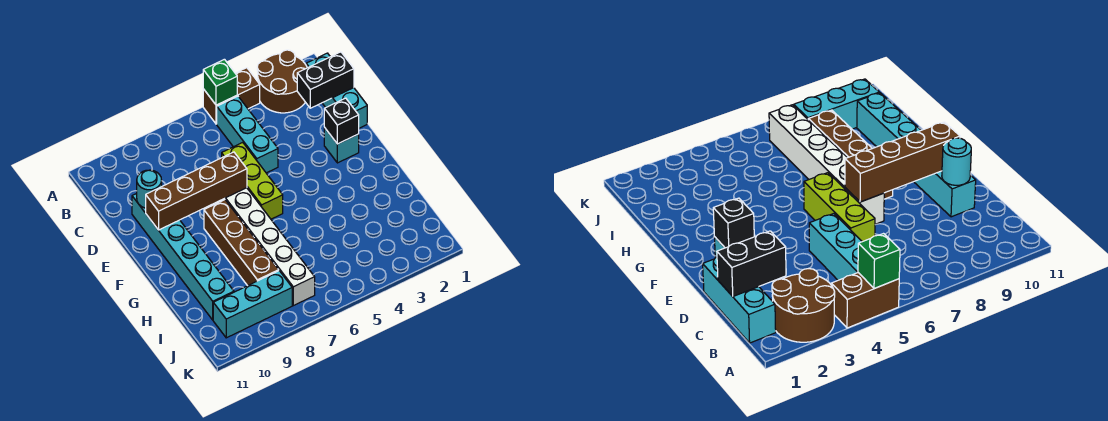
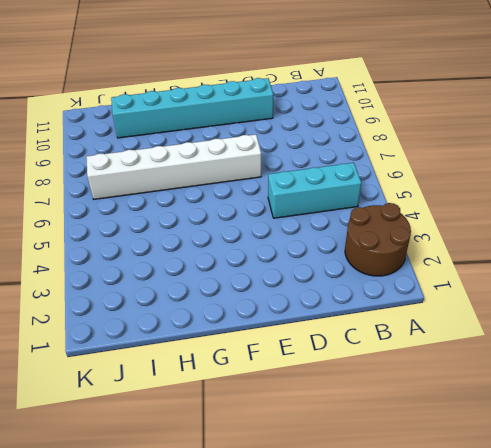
none -> brown 1x2 brick [203,68,260,124]
none -> cyan 1x3 brick [306,53,367,128]
none -> lime 1x3 brick [222,143,283,219]

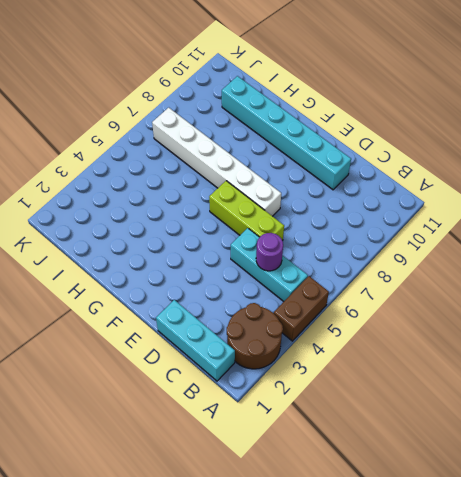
purple 1x1 round brick [256,233,283,271] -> none
none -> cyan 1x1 brick [324,128,359,163]
none -> brown 1x4 brick [204,200,279,286]
none -> cyan 1x3 brick [213,271,292,338]

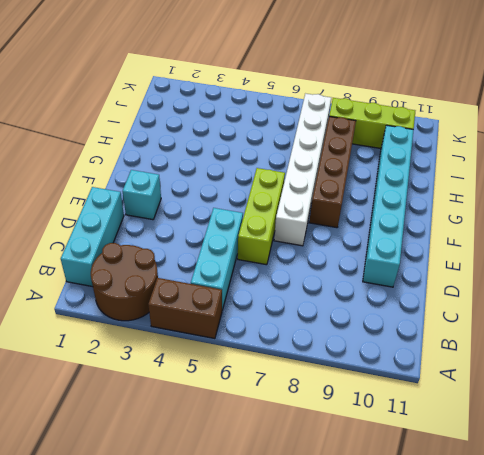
lime 1x3 brick [329,98,415,148] -> cyan 1x3 brick [213,271,292,338]
none -> green 1x1 brick [203,59,237,105]
none -> black 1x2 brick [297,52,354,108]
none -> cyan 1x1 round brick [137,170,162,208]

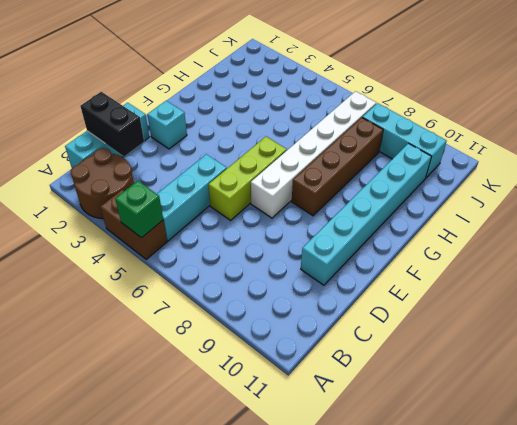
none -> cyan 1x1 round brick [137,170,162,208]
none -> black 1x1 brick [324,98,359,144]
none -> brown 1x4 brick [146,152,247,230]

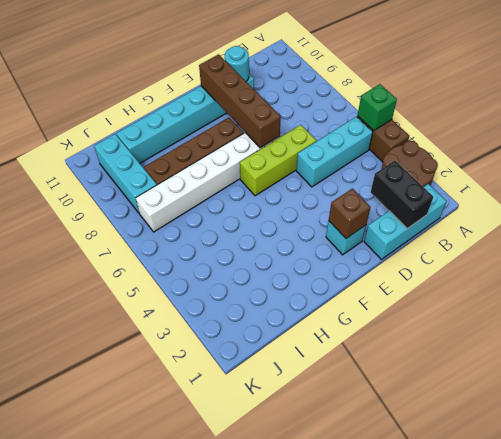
brown 1x1 brick [329,189,371,238] -> black 1x1 brick [324,98,359,144]

